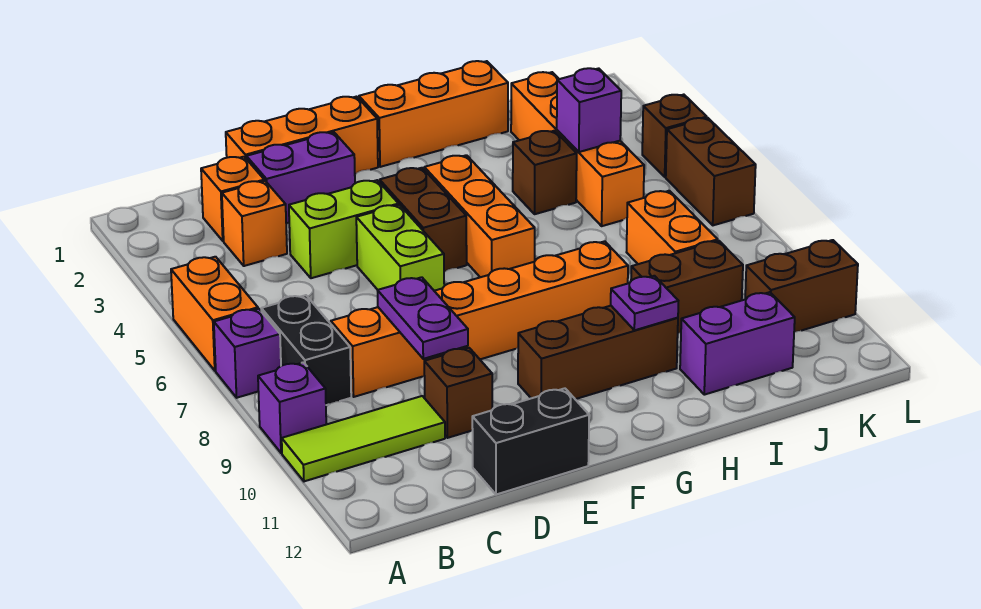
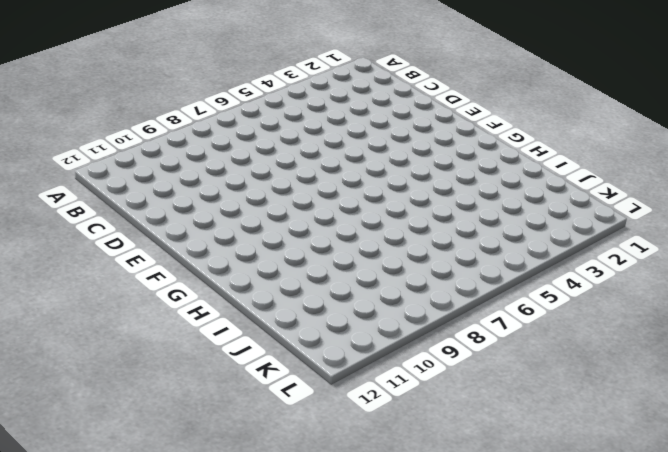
none -> orange 1x2 brick [171,257,258,371]
none -> purple 1x1 brick [214,309,281,398]
none -> purple 1x1 brick [258,362,326,453]

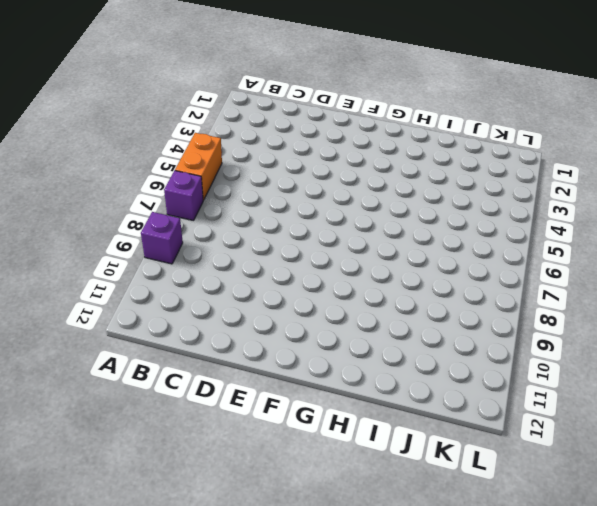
none -> lime 1x3 tile [282,396,445,481]
none -> black 1x2 brick [261,295,351,405]
none -> orange 1x1 brick [201,157,264,241]

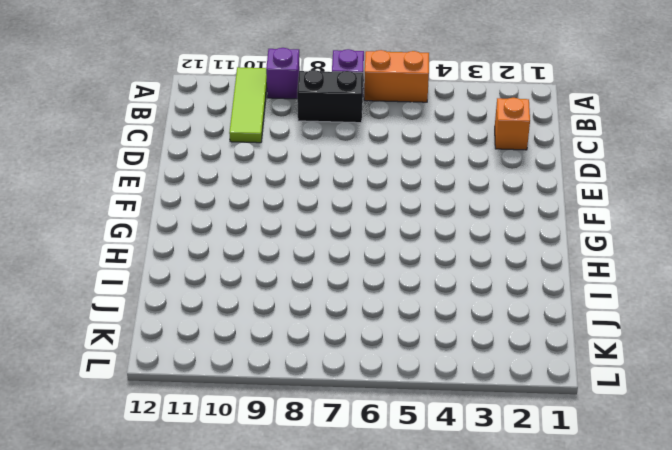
none -> orange 1x1 brick [222,181,287,266]
none -> orange 1x6 brick [331,241,628,397]
none -> orange 1x3 brick [226,97,378,174]

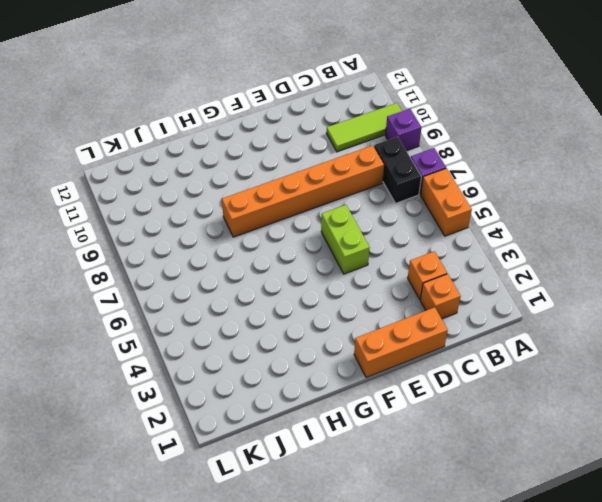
none -> purple 1x2 brick [246,132,355,223]
none -> lime 1x2 brick [289,180,399,278]
none -> brown 1x1 brick [424,348,492,438]

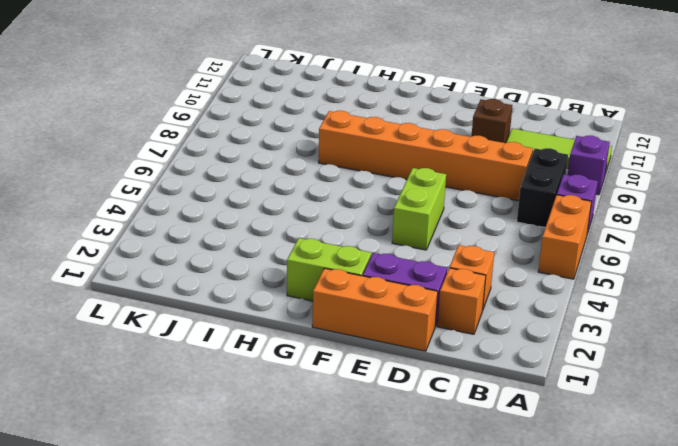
lime 1x2 brick [287,238,371,301] -> lime 1x2 brick moved to [289,180,399,278]
none -> black 1x2 brick [472,388,589,495]
none -> brown 1x2 brick [380,168,467,272]
none -> brown 1x3 brick [518,306,678,399]

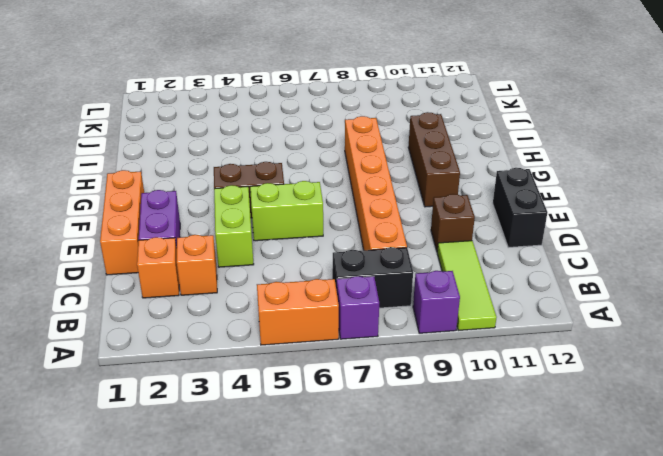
none -> orange 1x3 brick [359,61,508,167]
none -> orange 1x3 brick [424,155,535,277]
none -> brown 1x1 brick [513,131,577,214]

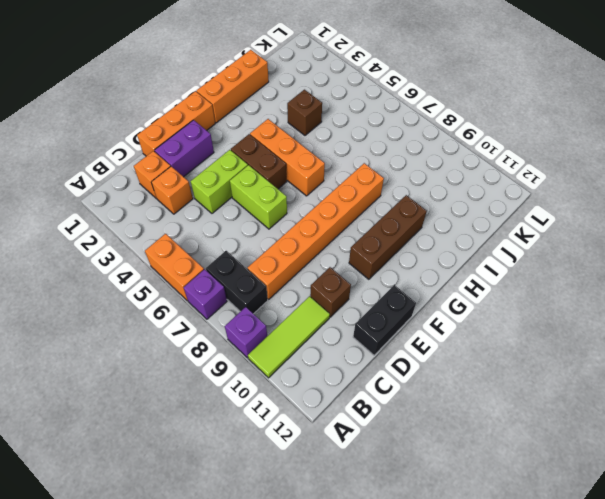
none -> brown 1x2 brick [631,241,743,333]
none -> purple 1x2 brick [680,292,795,395]
none -> orange 1x4 brick [511,72,644,226]

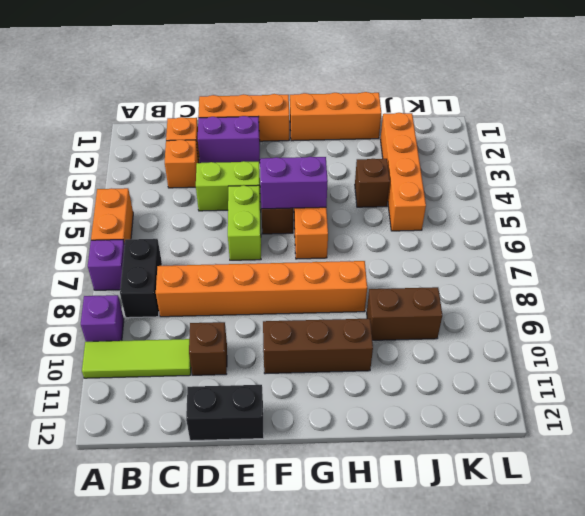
purple 1x2 brick [260,157,328,209] -> purple 1x2 brick moved to [680,292,795,395]
none -> orange 1x2 brick [627,191,718,264]
none -> brown 1x2 brick [745,240,858,332]
none -> brown 1x1 brick [642,95,707,177]

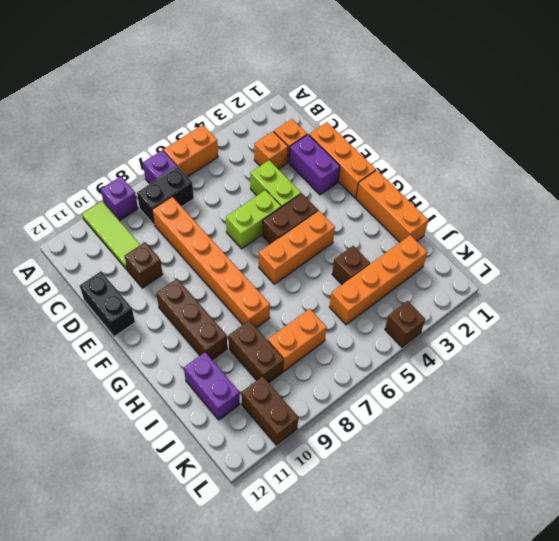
none -> brown 1x2 brick [666,118,756,225]
none -> purple 1x2 plate [377,277,468,359]
none -> purple 1x1 plate [611,276,678,330]

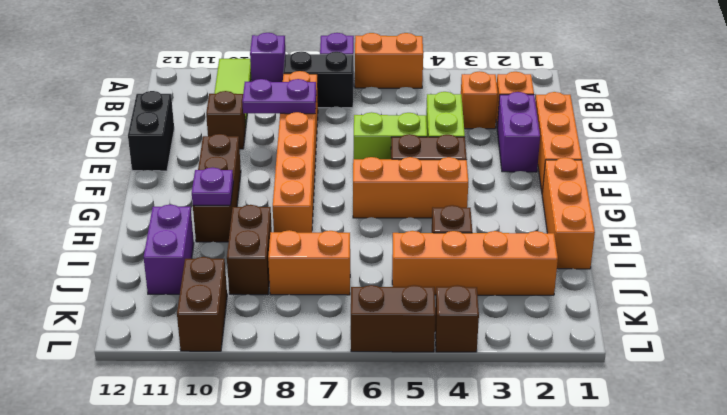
none -> purple 1x1 brick [557,68,621,152]

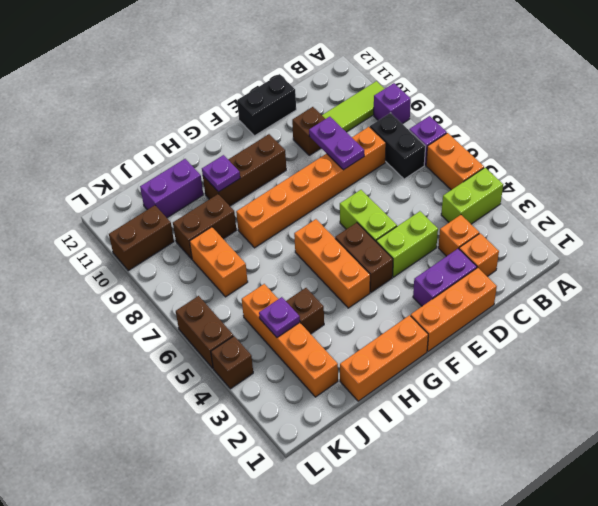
lime 1x2 brick [441,168,503,224] -> none
purple 1x1 plate [259,297,300,337] -> purple 1x1 brick [557,68,621,152]

